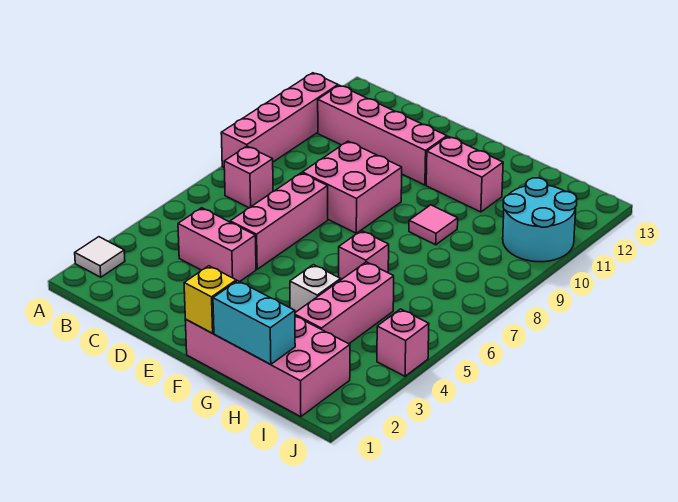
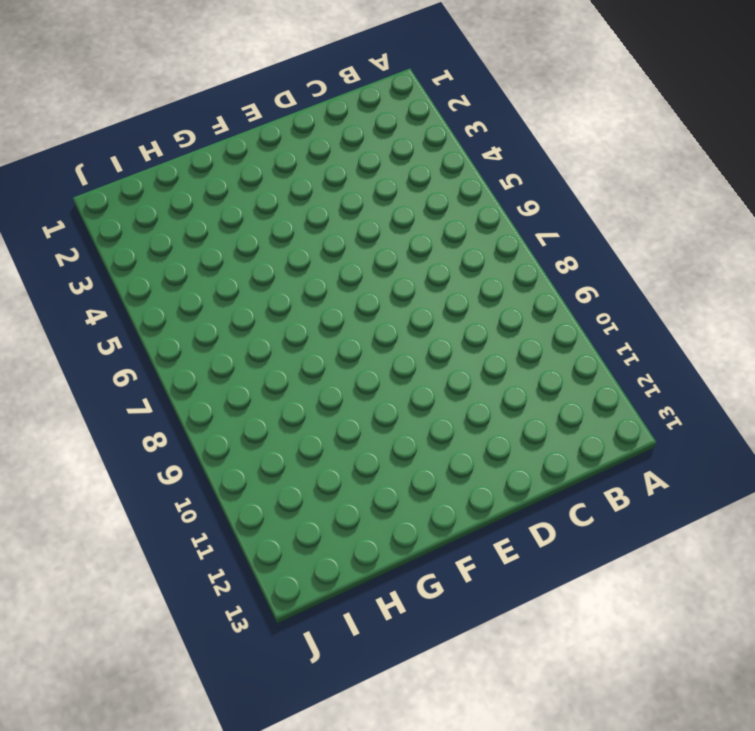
none -> white 1x1 tile [75,237,125,277]
none -> pink 1x4 brick [221,73,338,167]
none -> pink 1x1 brick [224,146,273,208]

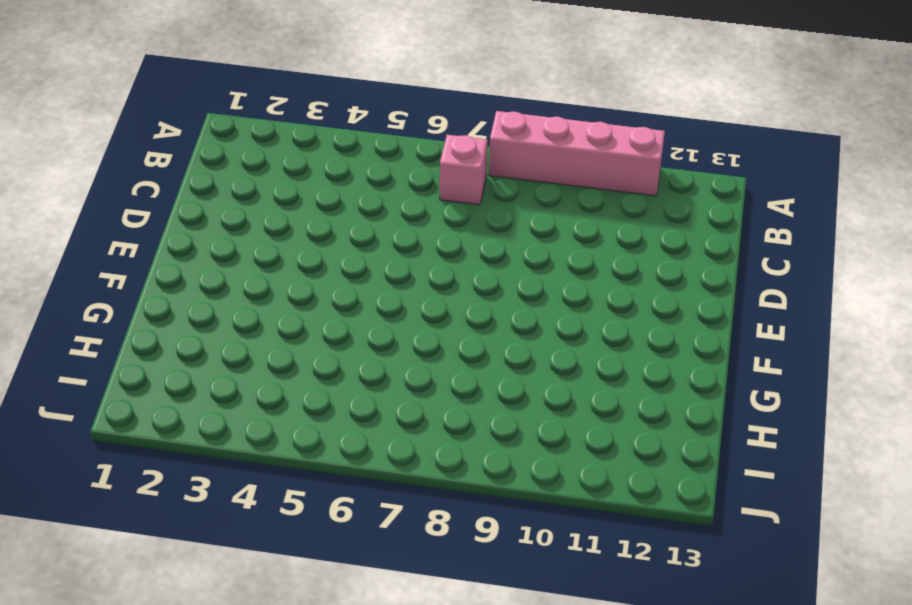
none -> white 1x1 tile [75,237,125,277]
none -> pink 1x4 brick [318,85,447,185]
none -> pink 1x2 brick [178,208,256,282]

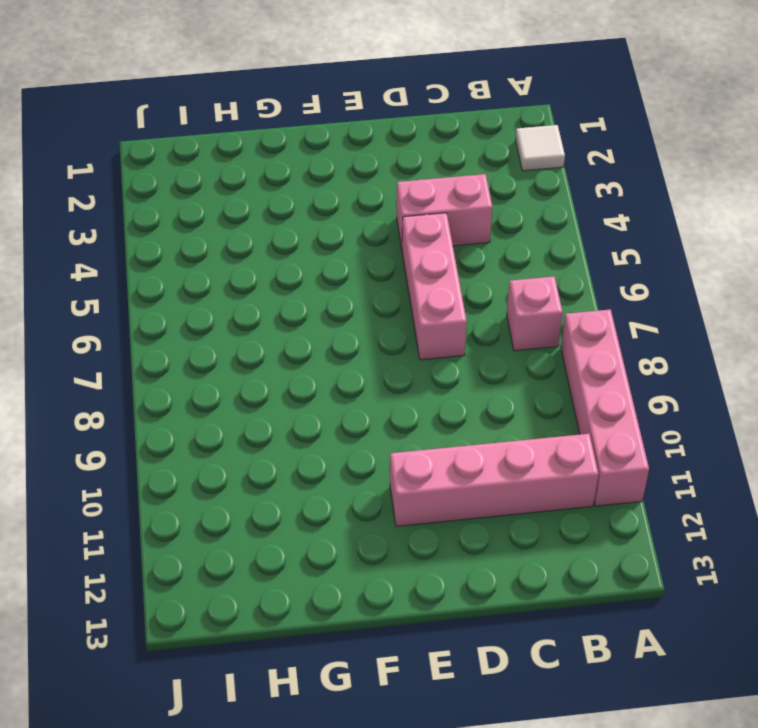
none -> pink 2x2 brick [302,141,402,233]
none -> pink 2x4 brick [185,316,350,417]
none -> pink 1x2 brick [426,136,503,212]

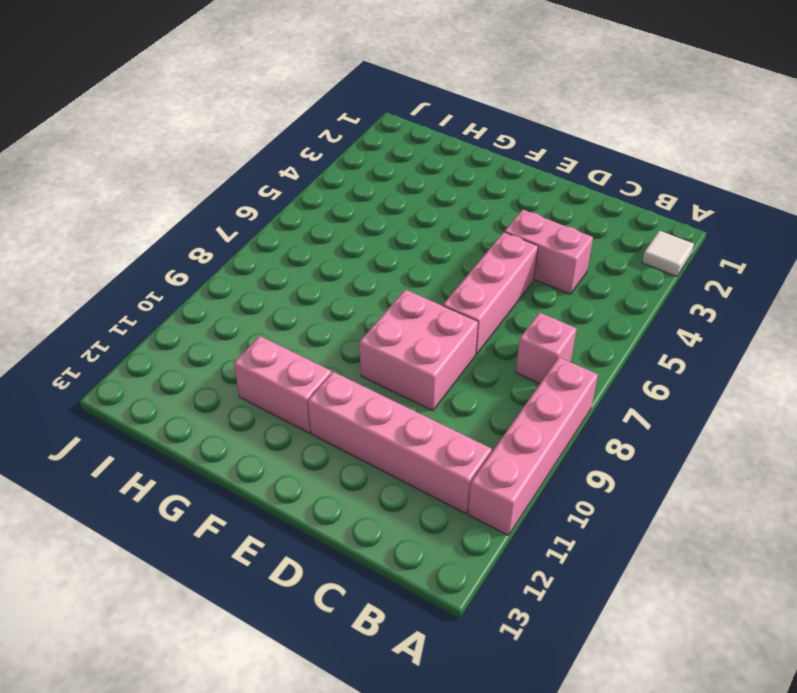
none -> pink 2x4 brick [185,316,350,417]
none -> white 1x1 brick [290,265,341,312]
none -> pink 1x1 brick [339,231,389,280]

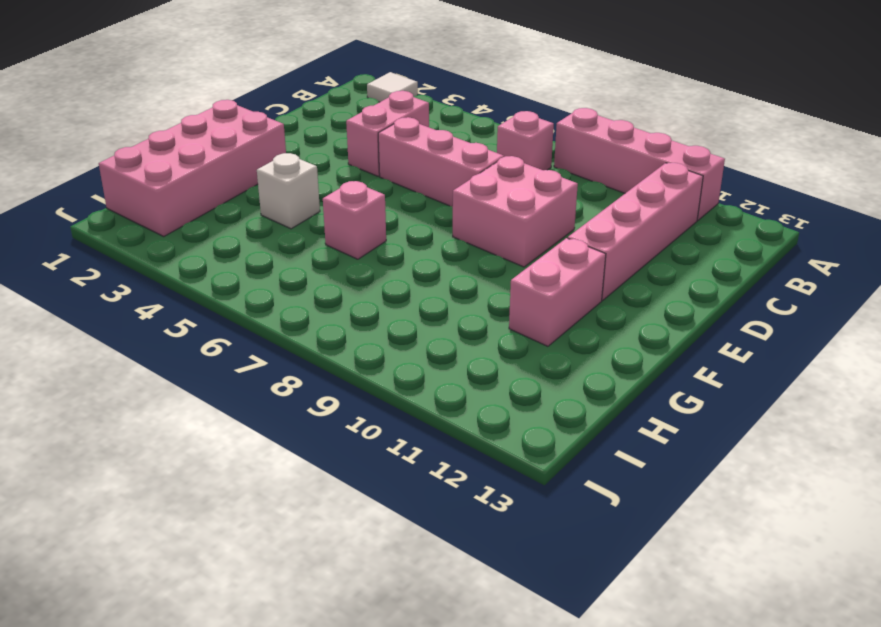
none -> pink 1x1 tile [409,205,458,245]
none -> pink 1x3 brick [295,262,394,344]
none -> cyan 2x2 round brick [503,178,577,262]

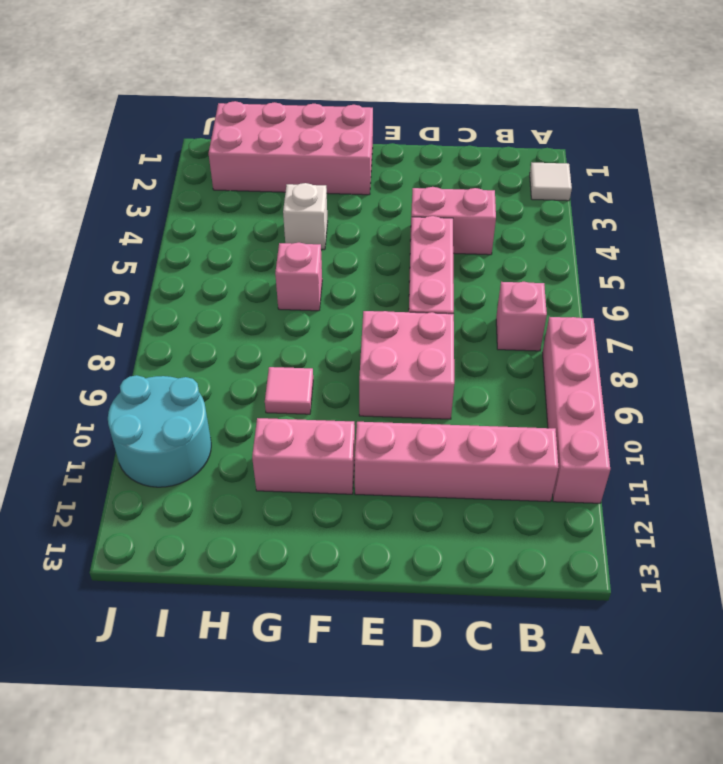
none -> pink 1x3 brick [295,262,394,344]
none -> pink 1x1 brick [377,309,429,376]
none -> yellow 1x1 brick [184,266,236,333]

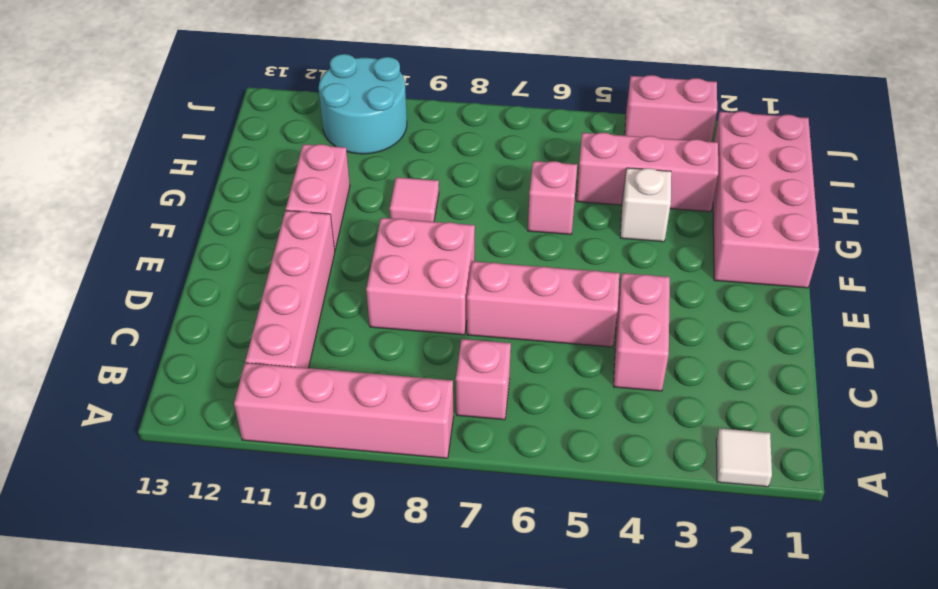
pink 1x2 brick [625,75,717,142] -> pink 1x1 brick [377,309,429,376]
none -> yellow 1x1 brick [184,266,236,333]
none -> cyan 1x2 brick [213,281,295,365]

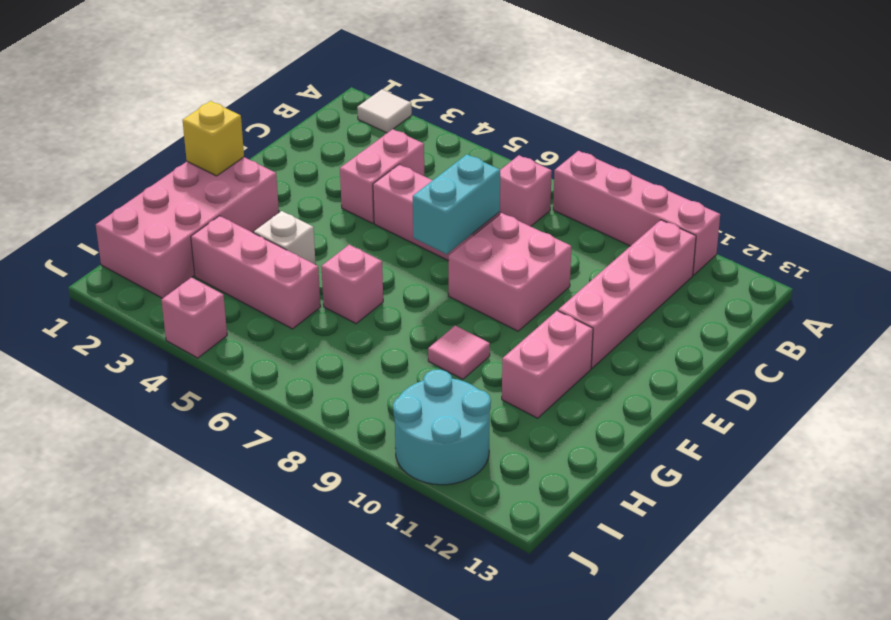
cyan 1x2 brick [413,154,500,254] -> cyan 1x2 brick moved to [213,281,295,365]

